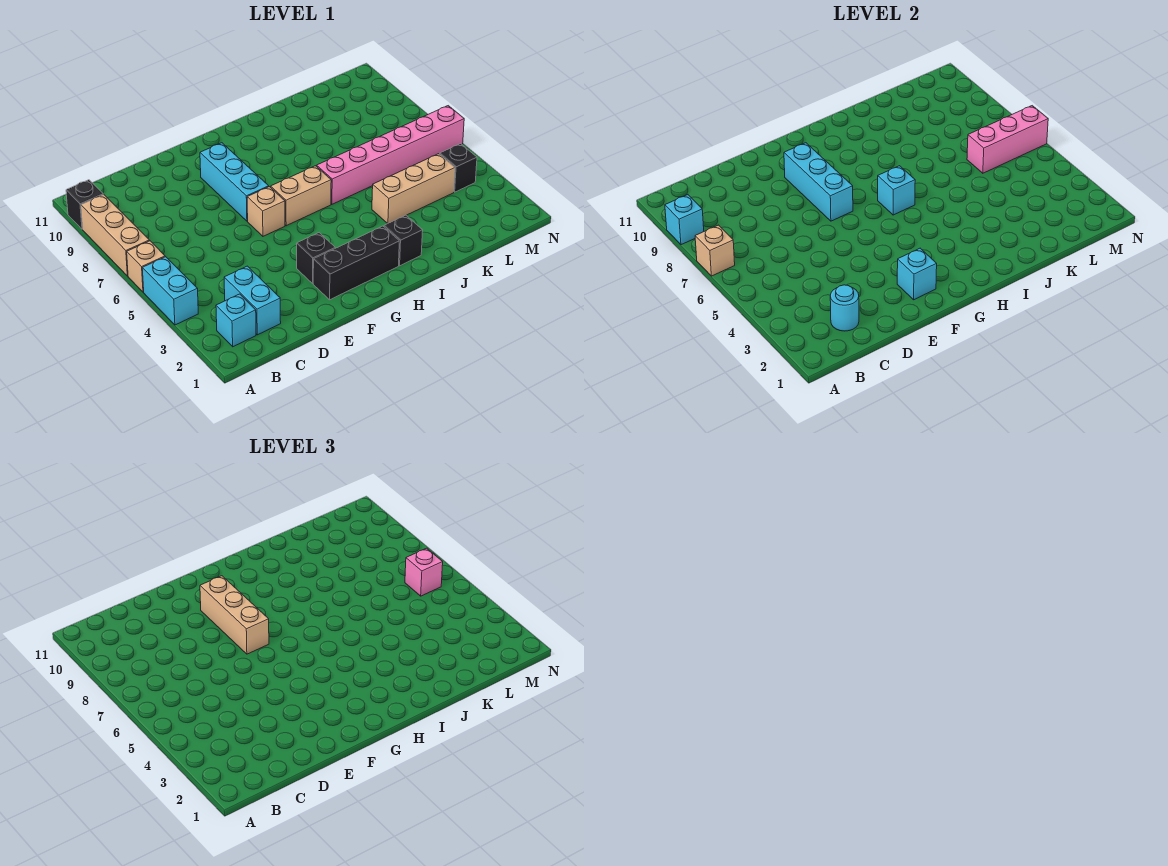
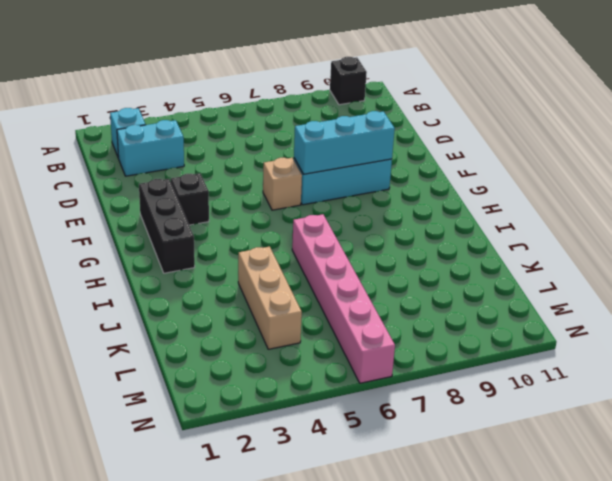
none -> cyan 1x2 brick [142,257,198,325]
none -> tan 1x1 brick [127,241,165,292]
none -> tan 1x3 brick [81,195,149,276]

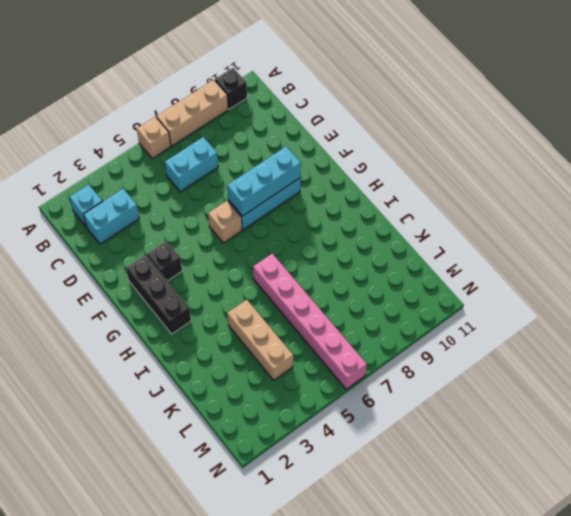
cyan 1x2 brick [165,137,218,192] -> cyan 1x2 brick moved to [142,257,198,325]
none -> tan 1x2 brick [271,166,331,226]
none -> black 1x1 brick [384,215,423,266]
none -> black 1x1 brick [440,144,477,192]

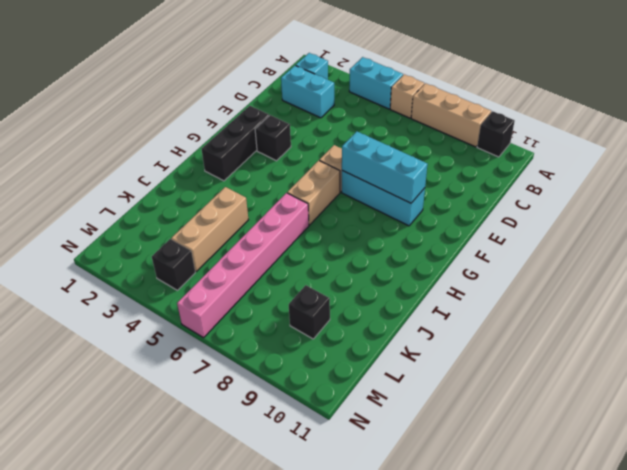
black 1x1 brick [289,285,330,339] -> black 1x1 brick moved to [384,215,423,266]
none -> tan 1x1 brick [695,225,735,276]
none -> cyan 1x1 brick [665,195,704,245]
none -> cyan 1x1 round brick [830,285,859,331]

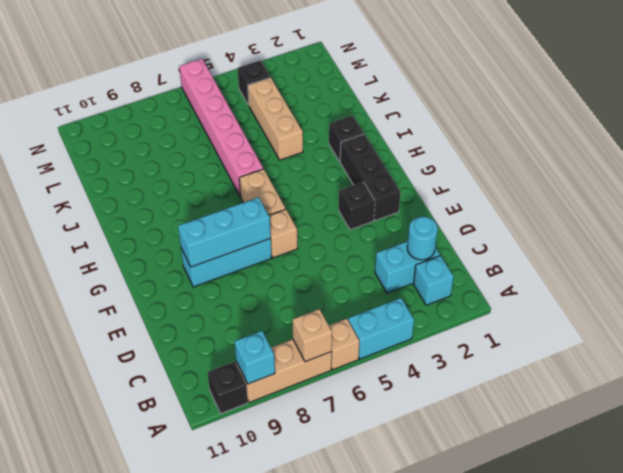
none -> cyan 1x1 brick [897,248,937,300]
none -> cyan 1x1 brick [878,166,915,215]
none -> pink 1x3 brick [967,106,1048,173]

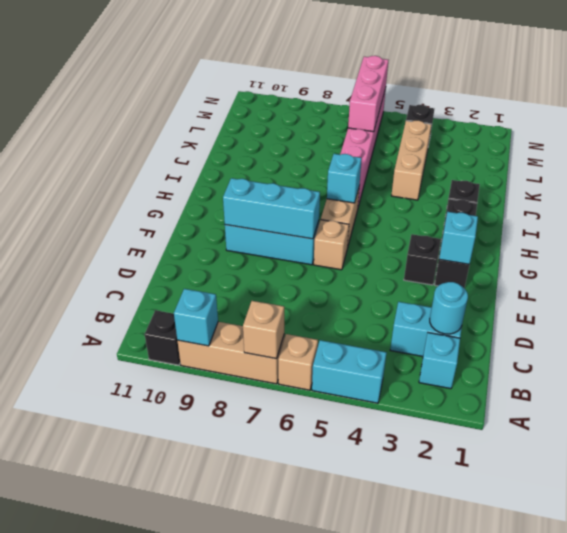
none -> tan 1x3 brick [200,576,269,654]
none -> pink 1x1 brick [405,548,443,596]

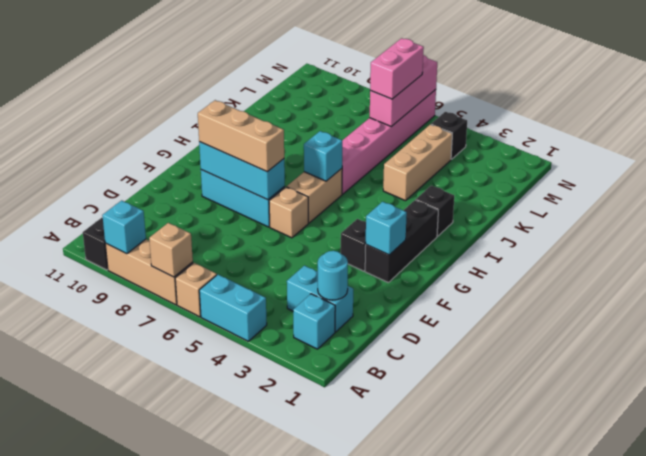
pink 1x2 brick [370,38,424,99] -> pink 1x1 brick [405,548,443,596]

